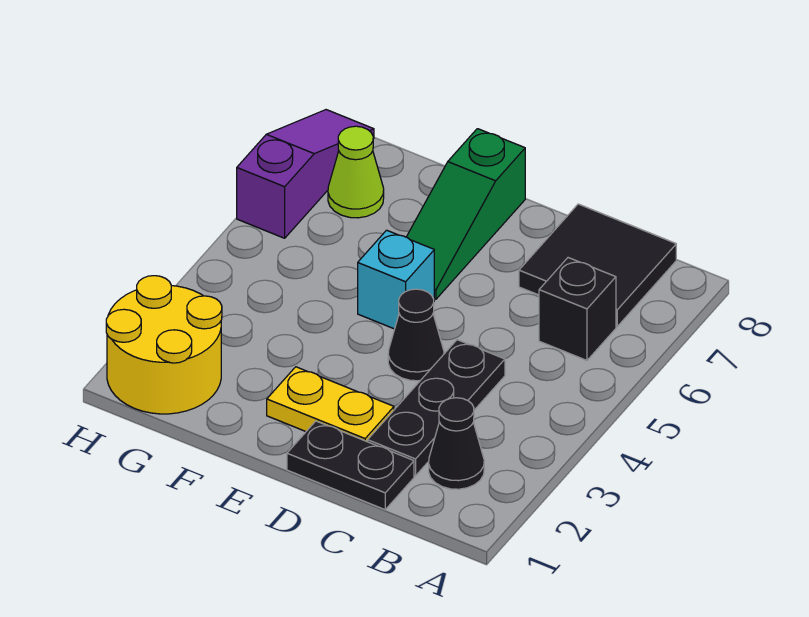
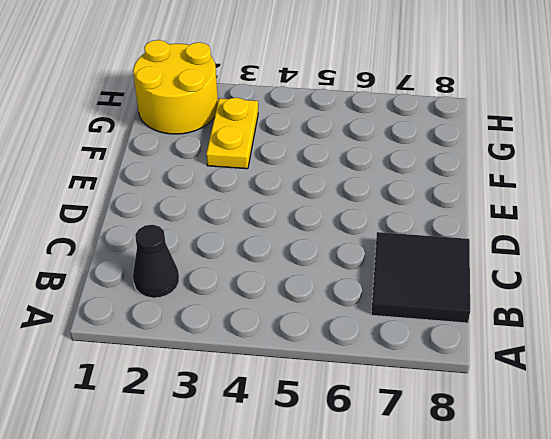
yellow 1x2 plate [206,98,258,169] -> yellow 1x2 plate moved to [267,367,394,442]
none -> black 1x1 brick [539,258,616,360]
none -> black 1x2 plate [287,421,414,510]
none -> black 1x3 plate [368,340,505,476]

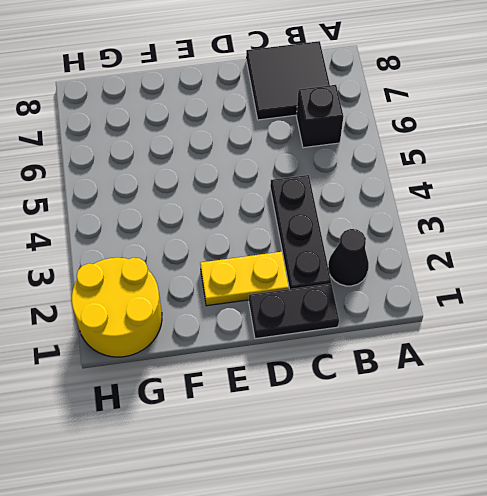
none -> black 1x1 cone [388,289,444,381]
none -> cyan 1x1 brick [358,230,434,329]
none -> green 1x3 slope [407,129,525,299]

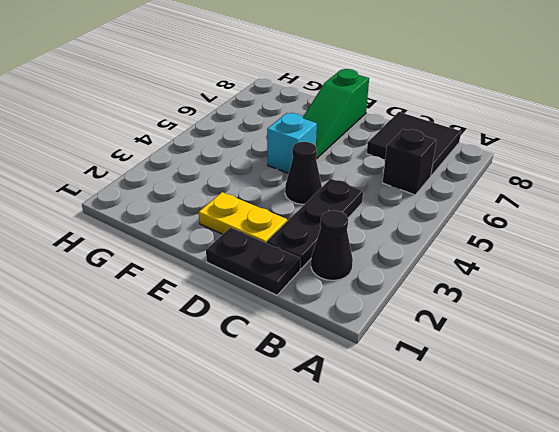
none -> yellow 2x2 round brick [106,276,222,414]
none -> lime 1x1 cone [328,126,384,218]
none -> purple 1x3 slope [237,110,374,238]

